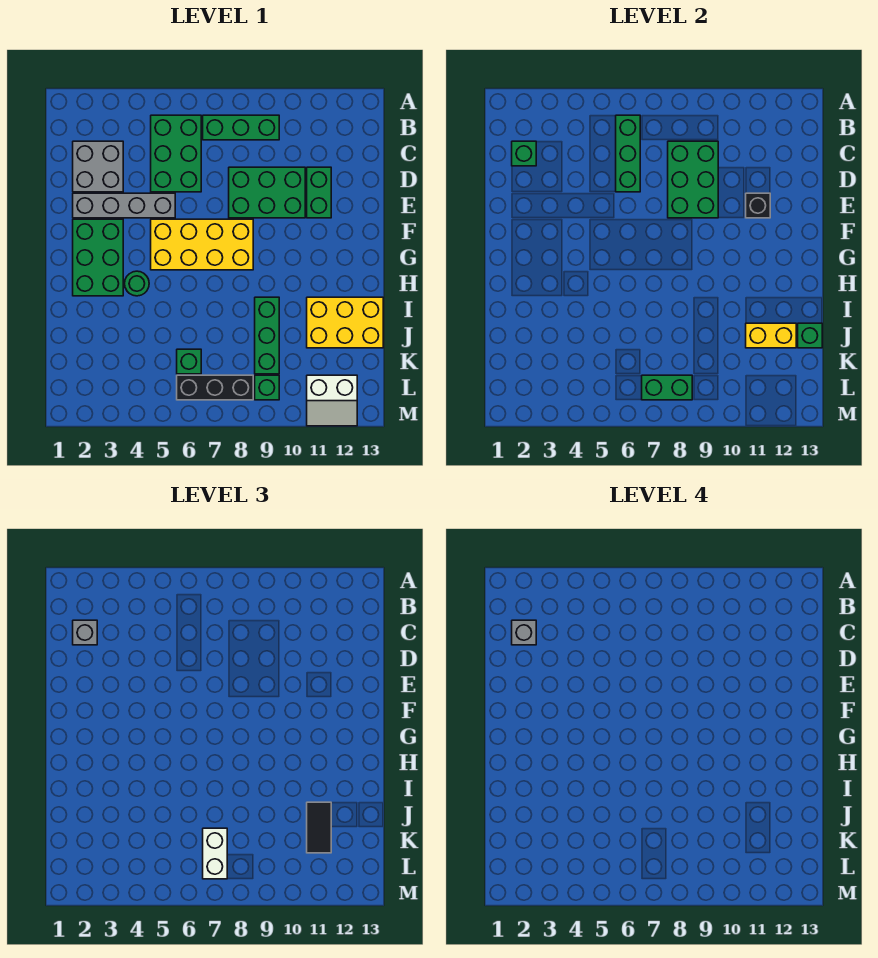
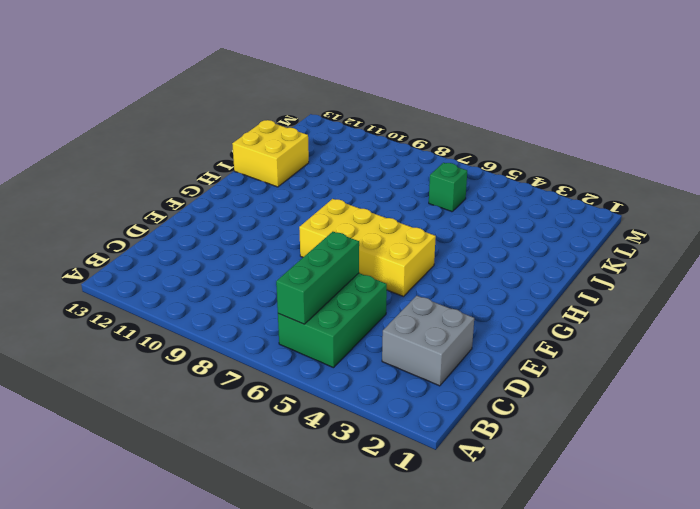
yellow 2x2 brick [232,120,309,187] -> yellow 2x3 brick [307,297,383,348]
none -> green 1x3 brick [203,115,279,140]
none -> green 2x3 brick [229,167,305,218]
none -> green 1x2 brick [307,167,331,218]

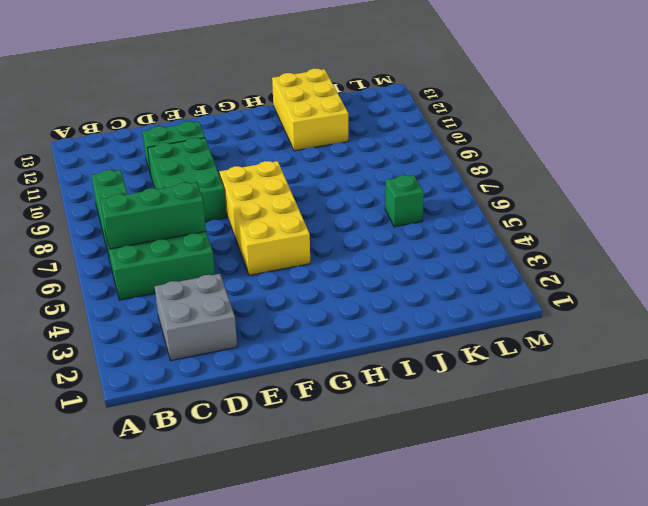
none -> grey 1x4 brick [73,193,175,218]
none -> green 2x3 brick [73,219,123,296]
none -> green 1x1 round brick [125,271,149,296]

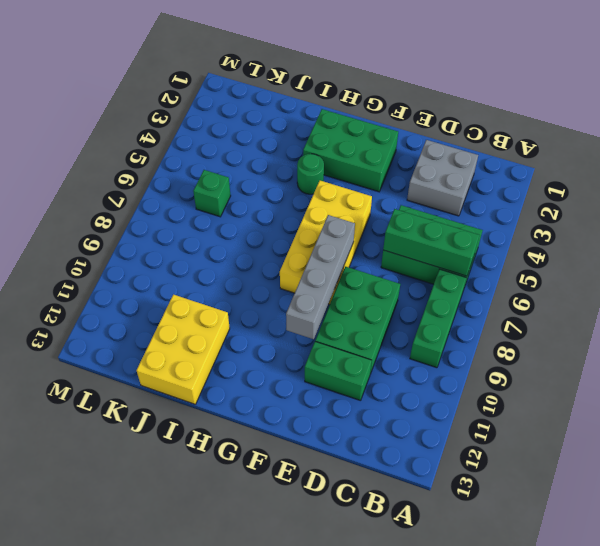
grey 1x4 brick [286,215,355,339] -> grey 1x4 brick moved to [73,193,175,218]
none -> green 1x3 brick [255,297,279,374]
none -> black 1x3 brick [177,375,253,400]
none -> green 1x1 brick [255,375,279,400]

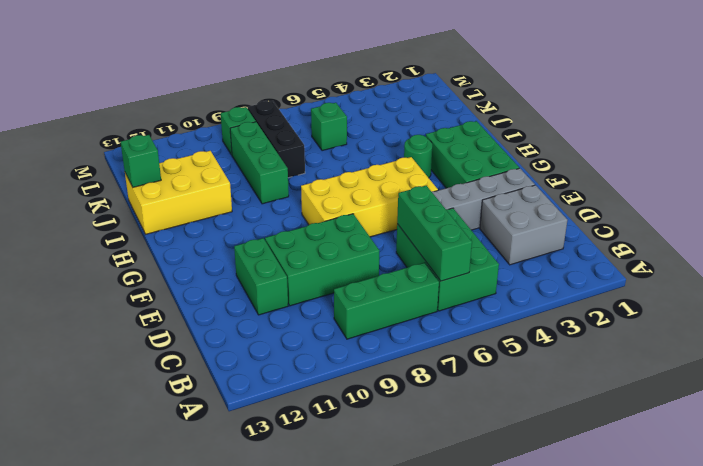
black 1x3 brick [248,101,305,178] -> black 1x3 brick turned to [177,375,253,400]
none -> white 2x2 slope [307,375,357,426]
none -> green 1x1 brick [512,141,536,166]
none -> green 2x3 brick [668,141,718,218]

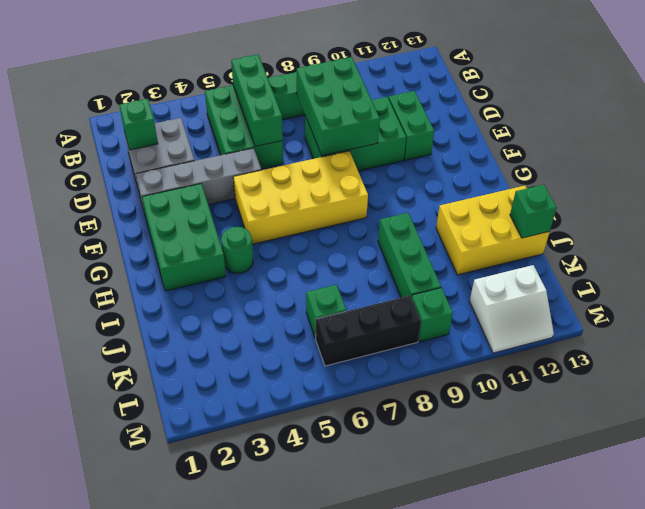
none -> black 1x1 brick [746,193,770,218]
none -> yellow 1x2 brick [746,323,796,348]
none -> green 1x2 brick [642,375,692,400]

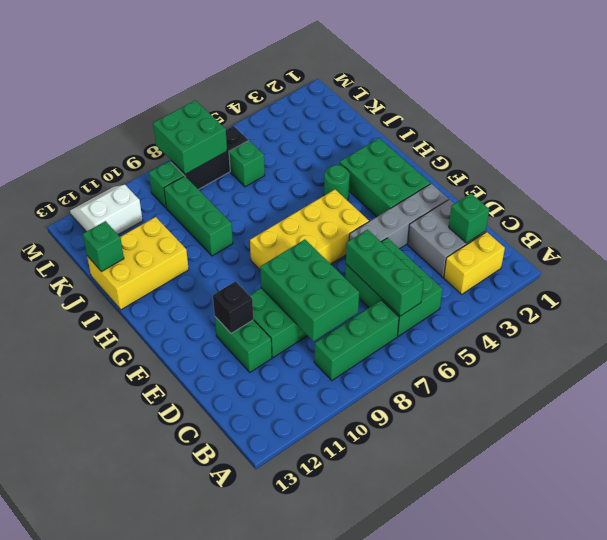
yellow 1x2 brick [444,232,505,294] -> yellow 1x2 brick moved to [746,323,796,348]
green 2x2 brick [153,100,227,174] -> green 1x2 brick [642,375,692,400]
none -> grey 1x1 brick [73,620,97,645]
none -> black 1x2 tile [307,802,331,853]
none -> white 1x2 brick [203,828,227,879]

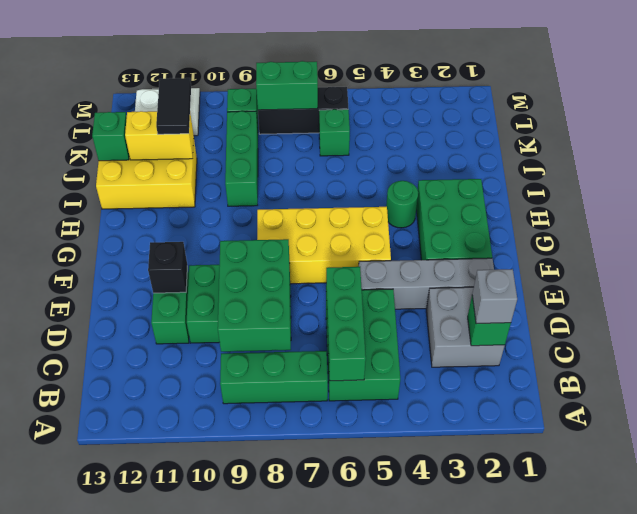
none -> white 1x2 brick [203,828,227,879]
none -> grey 1x1 brick [512,620,536,645]

